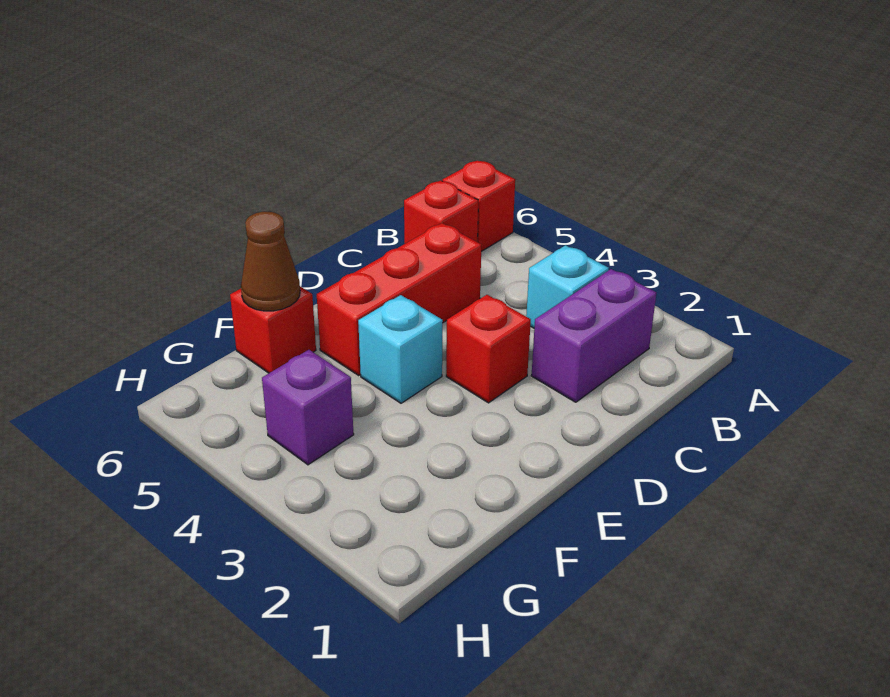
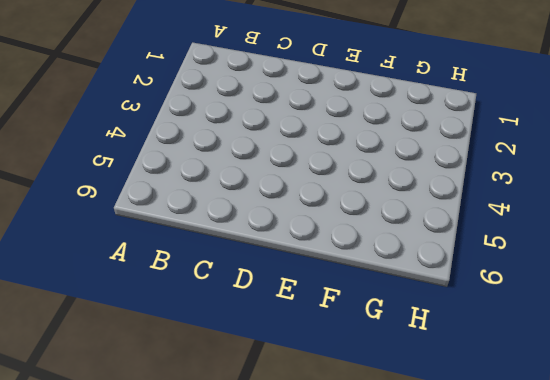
none -> red 1x1 brick [442,161,515,251]
none -> purple 1x2 brick [531,269,656,402]

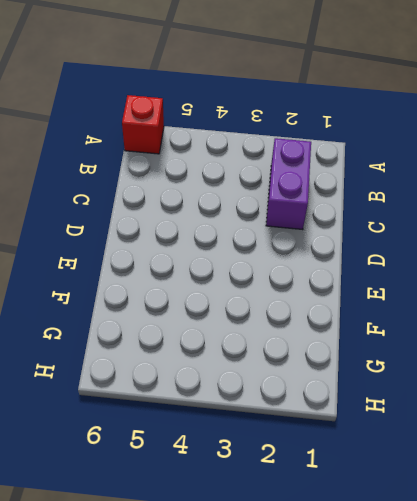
none -> cyan 1x1 brick [526,245,609,328]
none -> red 1x1 brick [404,180,478,244]

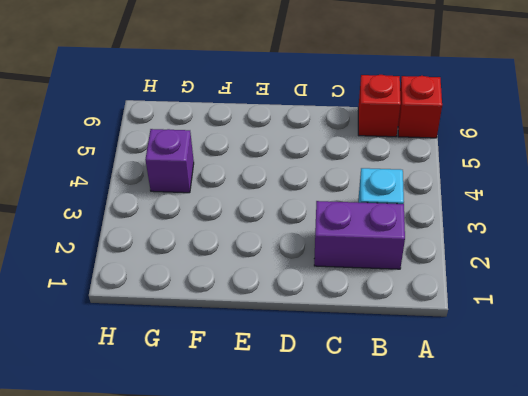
none -> red 1x3 brick [317,223,481,375]
none -> red 1x1 brick [446,295,531,403]

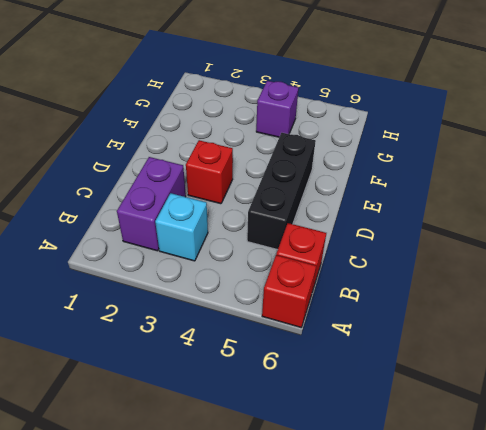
black 1x3 brick [247,133,316,250] -> red 1x3 brick [317,223,481,375]
none -> cyan 1x1 brick [358,295,443,403]
none -> red 1x1 brick [230,287,316,373]

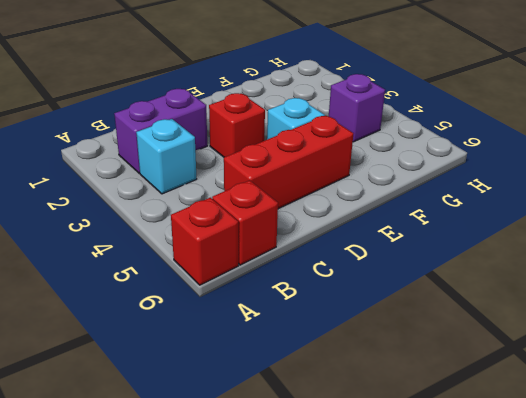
none -> red 1x1 brick [230,287,316,373]
none -> brown 1x1 cone [241,212,300,311]

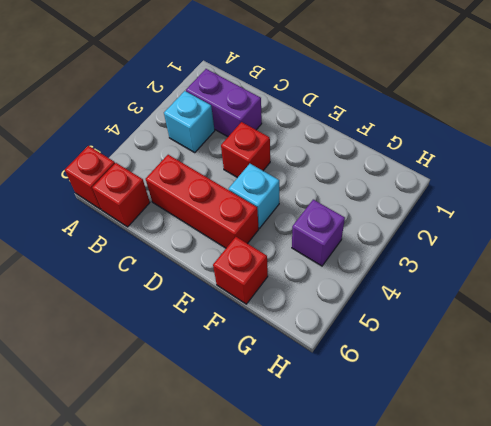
none -> brown 1x1 cone [241,212,300,311]

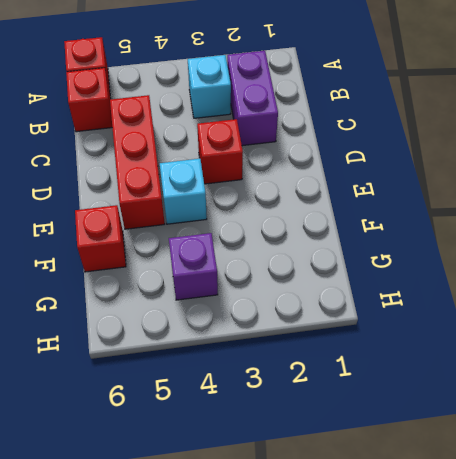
none -> brown 1x1 cone [241,212,300,311]

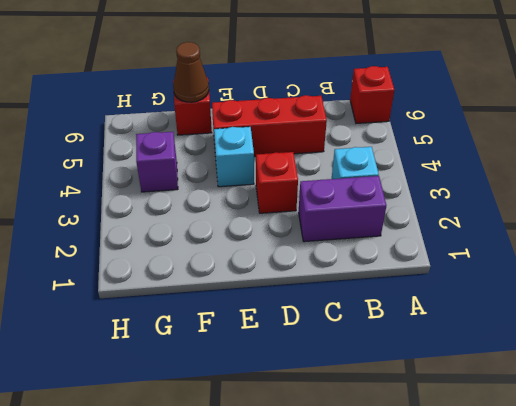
none -> red 1x1 brick [404,180,478,244]

